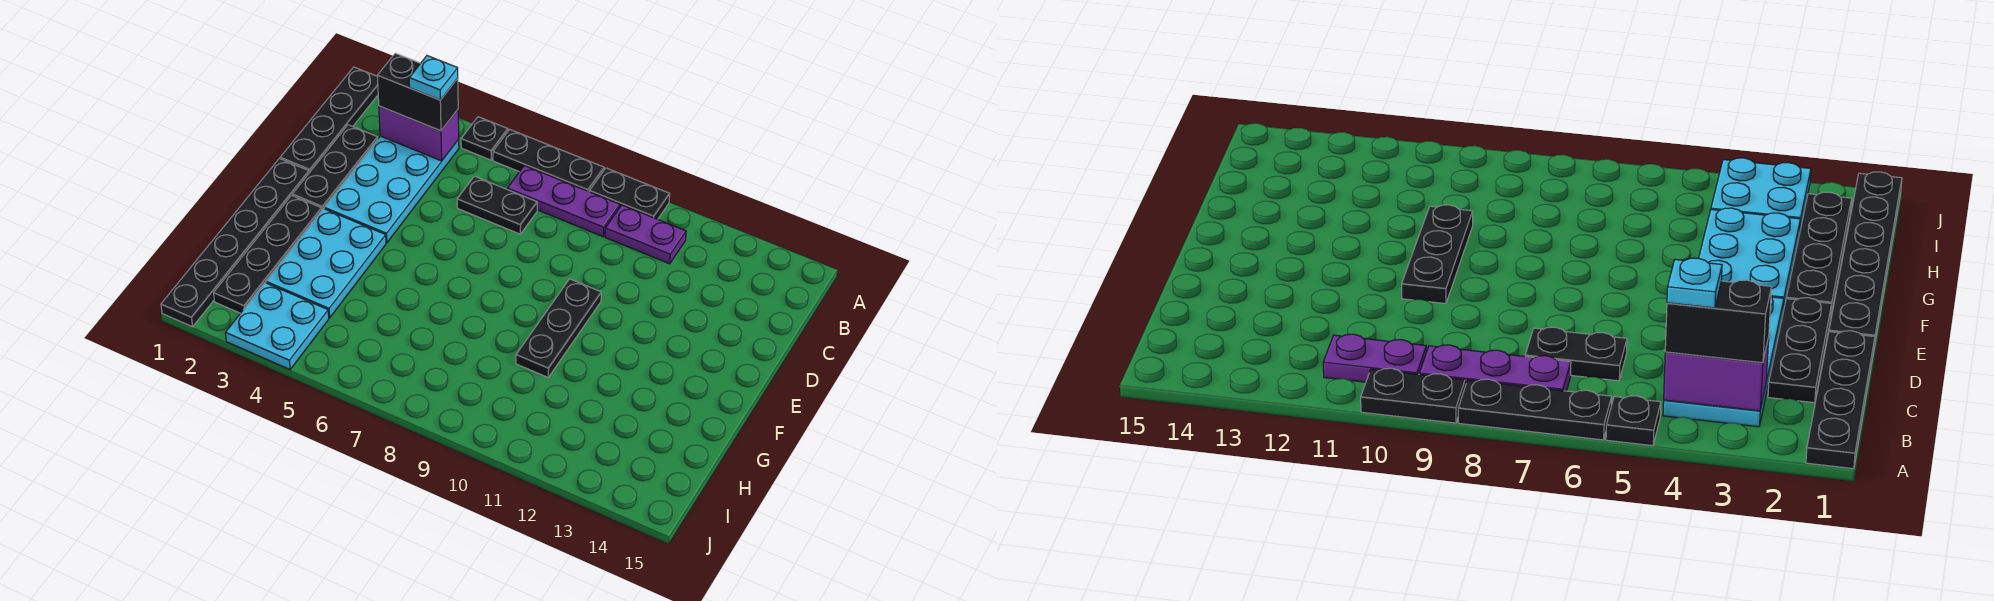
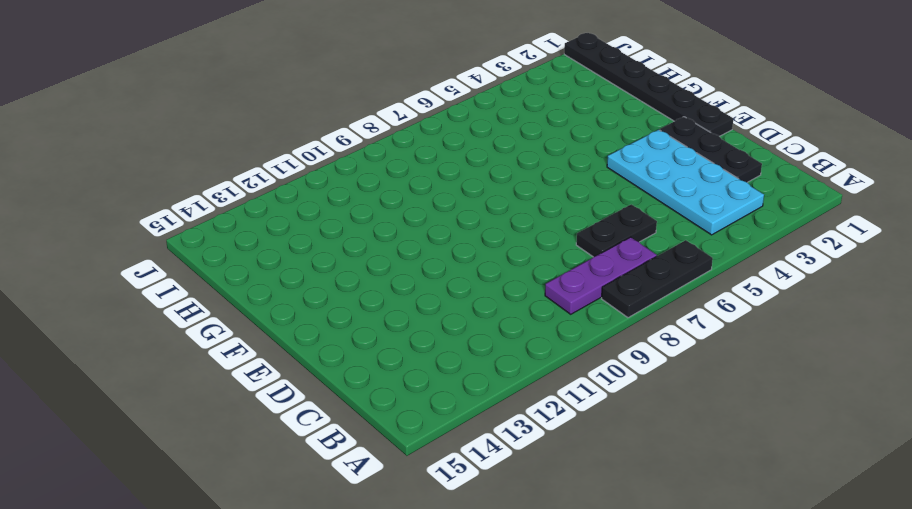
none -> black 1x4 plate [280,67,378,173]
none -> black 1x1 plate [461,117,508,160]
none -> black 1x2 plate [590,168,670,219]

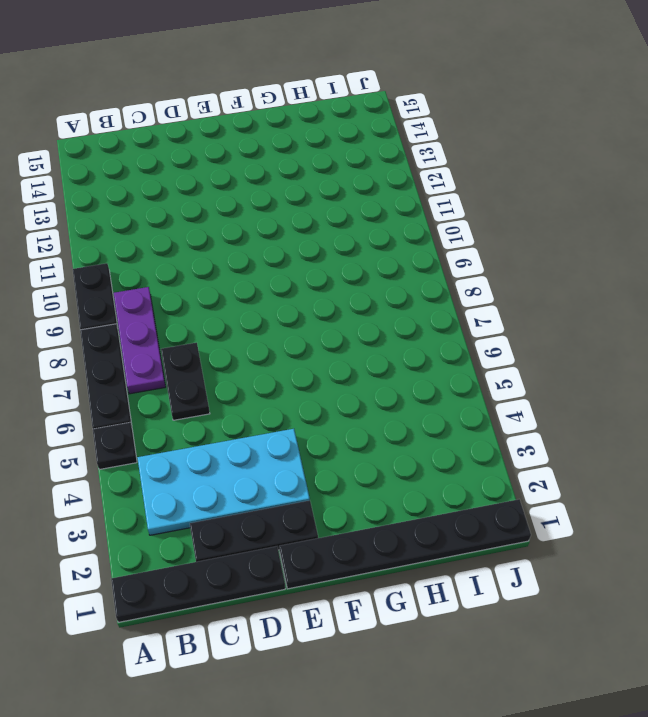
none -> purple 1x2 plate [605,205,686,264]
none -> black 1x3 plate [516,279,601,377]
none -> black 1x4 plate [214,195,322,313]

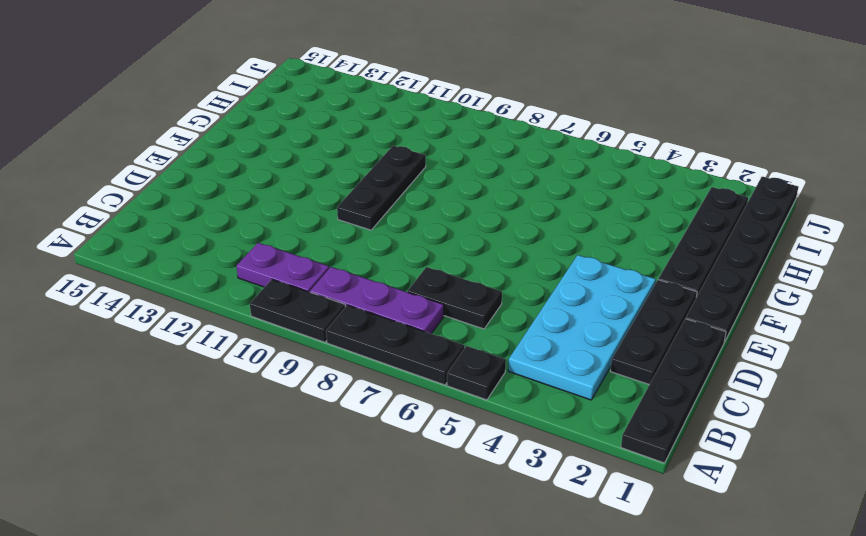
none -> cyan 2x3 plate [266,209,386,318]
none -> cyan 2x2 plate [226,283,329,369]
none -> purple 1x2 brick [379,106,459,161]

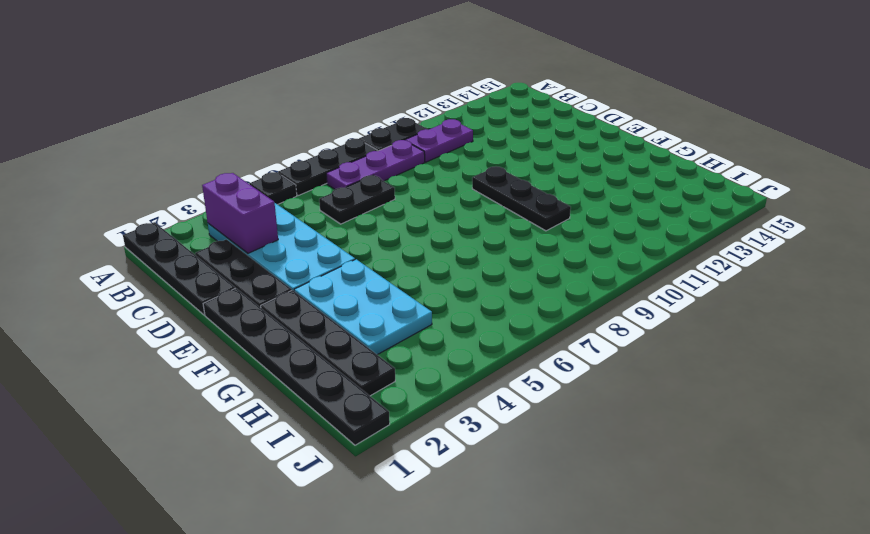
purple 1x2 brick [202,173,278,253] -> purple 1x2 brick turned to [379,106,459,161]
none -> cyan 2x2 plate [226,283,329,369]
none -> black 1x2 brick [377,53,458,131]
none -> cyan 1x1 plate [409,56,458,100]

